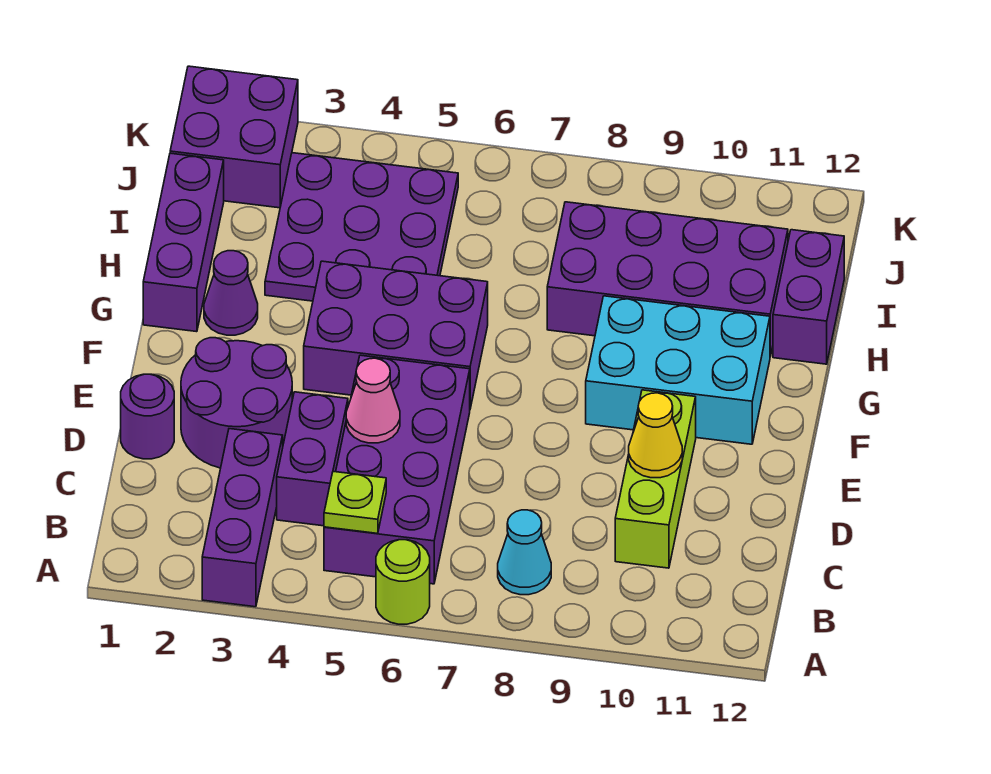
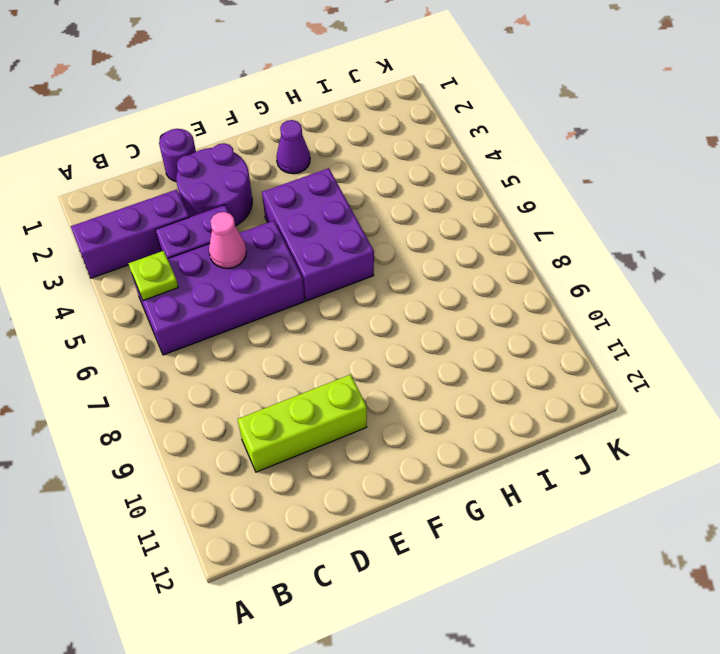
none -> lime 1x1 round brick [376,540,430,624]
none -> cyan 1x1 cone [498,510,551,595]
none -> cyan 2x3 brick [586,296,770,444]

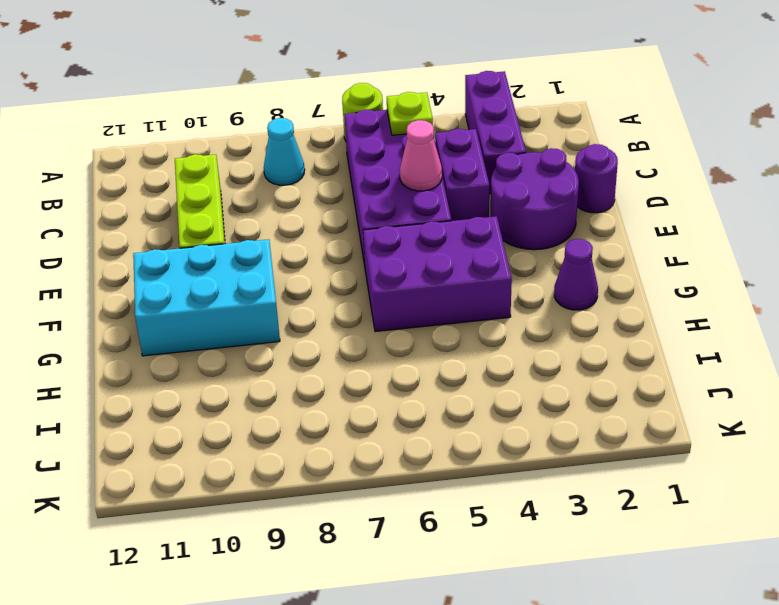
none -> purple 1x3 brick [143,153,224,332]
none -> purple 3x3 plate [265,153,458,301]
none -> purple 2x4 brick [547,202,788,356]

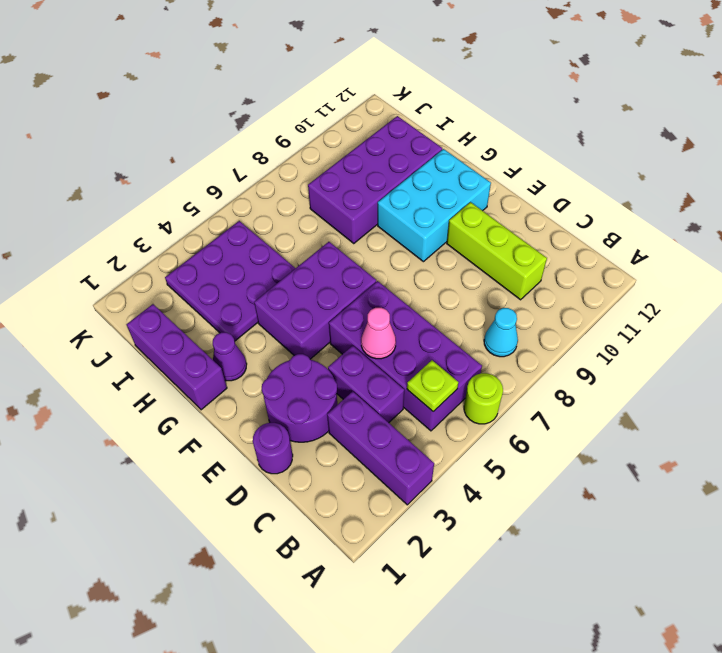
none -> purple 1x2 brick [773,230,844,364]
none -> purple 2x2 brick [170,66,298,208]
none -> yellow 1x1 cone [629,393,682,478]

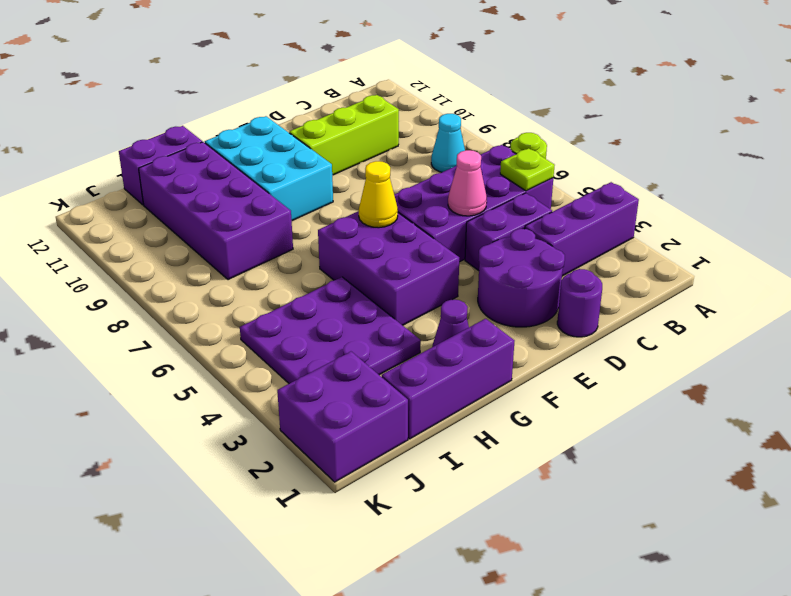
yellow 1x1 cone [359,161,398,228] -> yellow 1x1 cone moved to [629,393,682,478]

